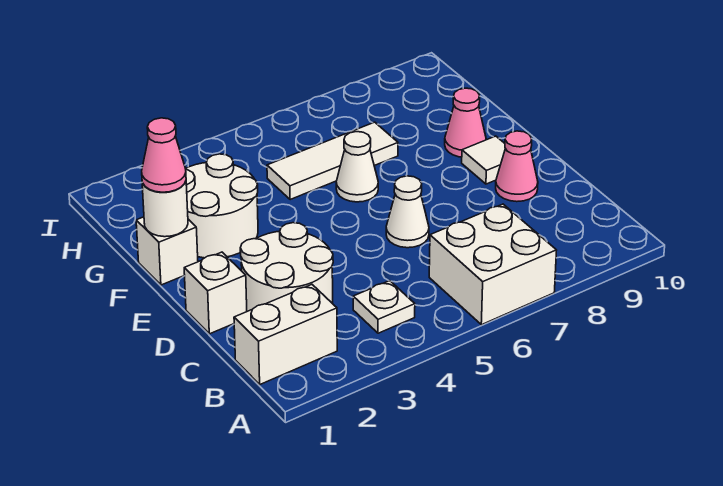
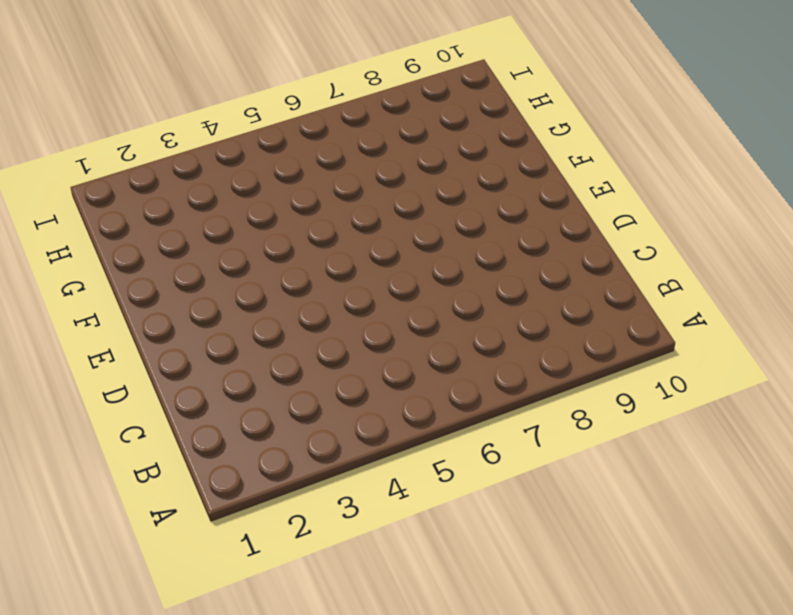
none -> white 2x2 brick [429,204,557,325]
none -> white 1x2 brick [234,285,337,384]
none -> white 1x1 plate [353,281,415,333]

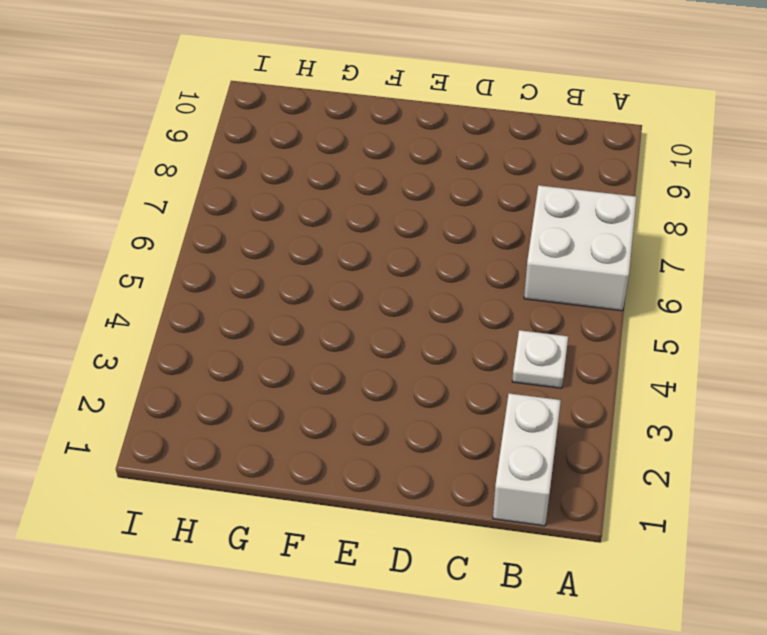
none -> white 2x2 round brick [240,223,333,311]
none -> white 1x1 brick [184,252,247,334]
none -> white 1x1 cone [386,176,429,248]

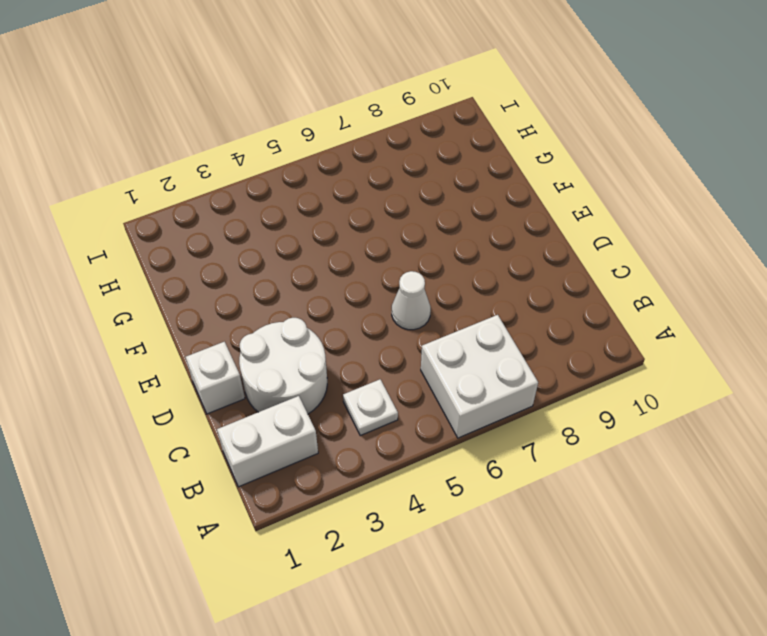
none -> pink 1x1 cone [496,131,538,202]
none -> white 1x1 tile [462,136,505,184]
none -> white 1x1 brick [136,217,198,285]

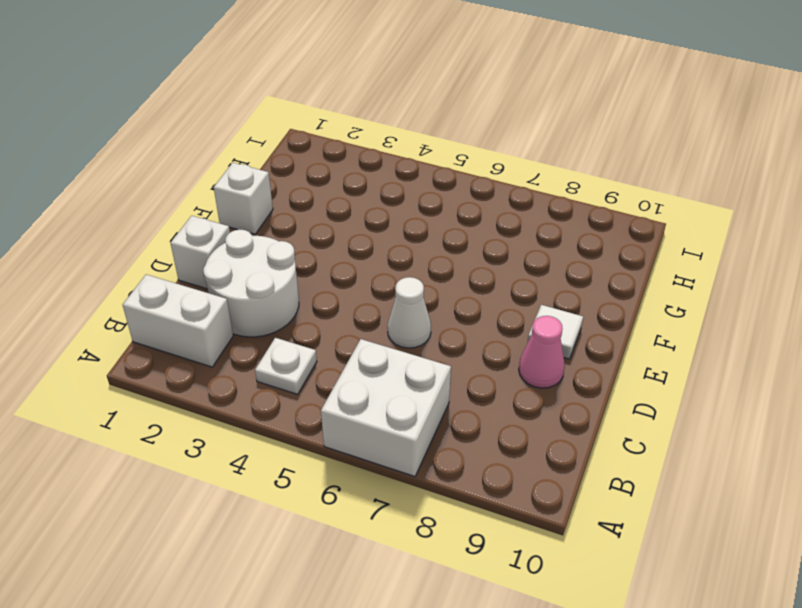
none -> white 2x2 round brick [186,154,258,258]
none -> white 1x1 cone [336,132,378,202]
none -> pink 1x1 cone [445,88,486,157]

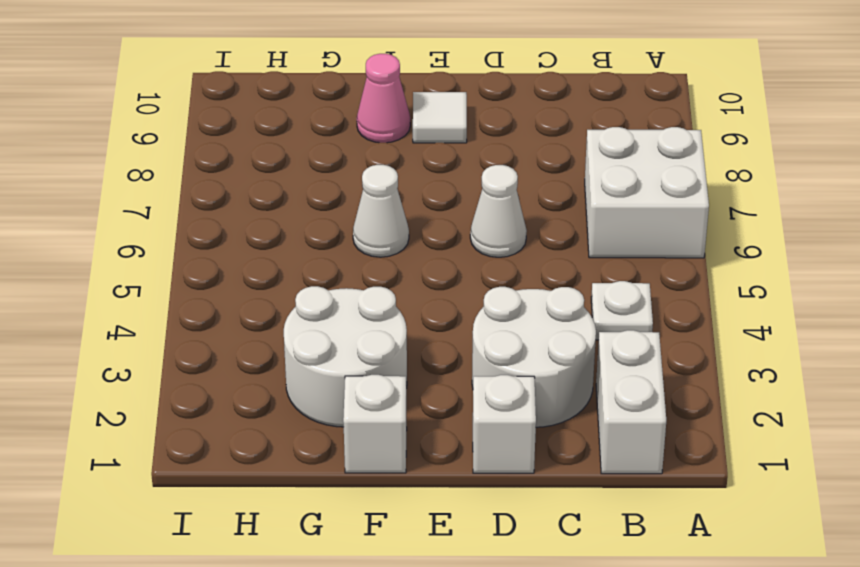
none -> pink 1x1 cone [496,131,538,202]
none -> white 1x3 tile [267,122,398,200]
none -> white 1x1 round brick [142,181,188,237]

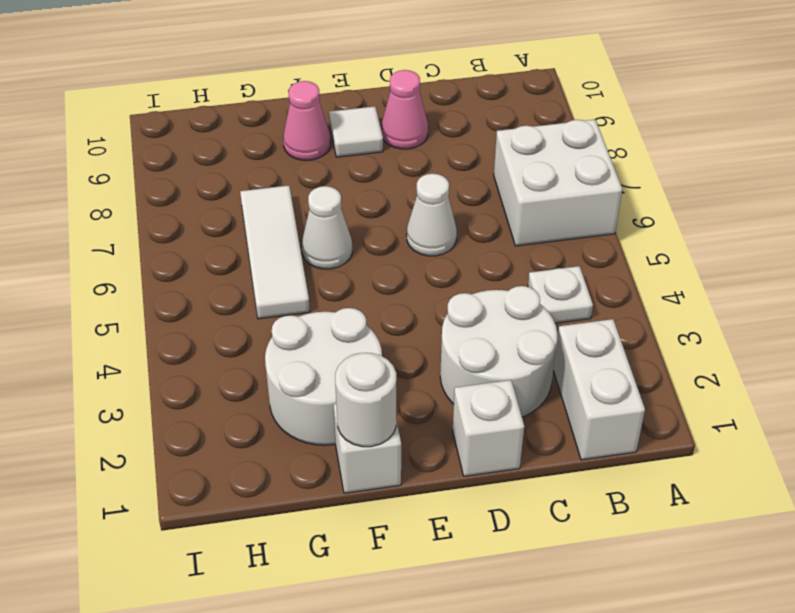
none -> pink 1x1 cone [142,118,186,192]

